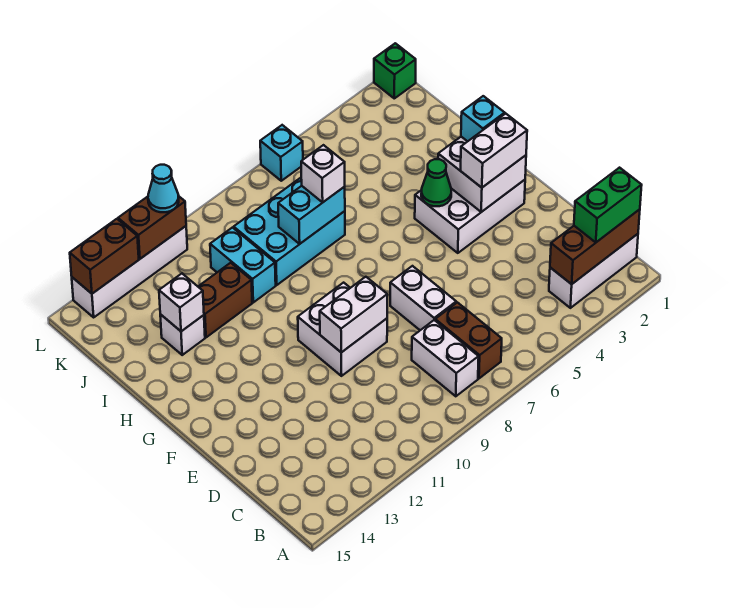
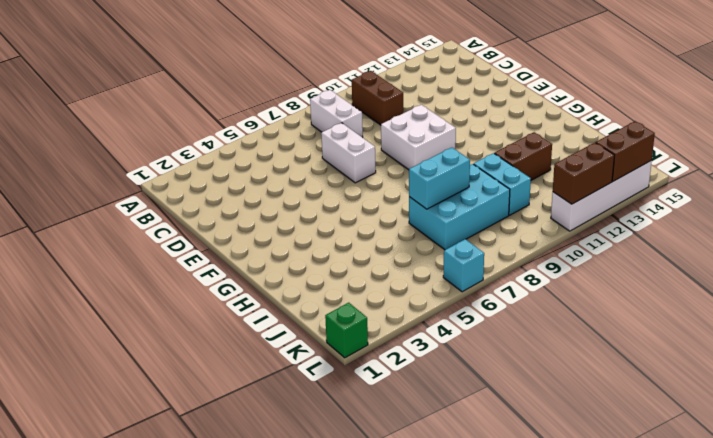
brown 1x2 brick [352,71,403,125] -> brown 1x2 brick moved to [435,302,502,378]
none -> white 1x3 brick [549,234,638,308]
none -> white 2x3 brick [415,180,525,253]
none -> white 1x1 brick [160,314,205,355]

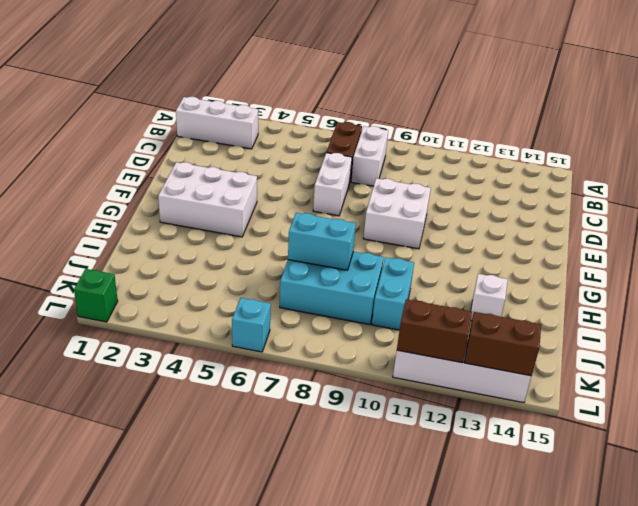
none -> brown 1x2 brick [198,263,252,337]
none -> brown 1x3 brick [550,209,640,284]
none -> white 1x2 brick [320,277,387,352]

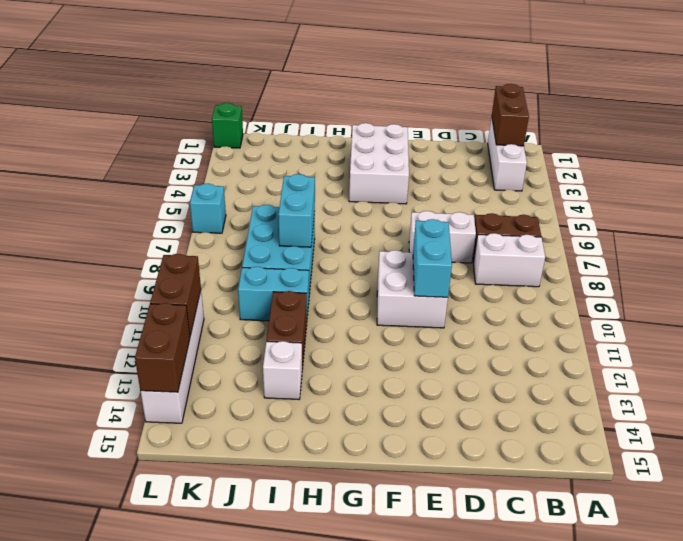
brown 1x2 brick [492,84,529,146] -> brown 1x3 brick [550,209,640,284]
cyan 1x2 brick [413,219,452,297] -> white 1x2 brick [320,277,387,352]
none -> white 2x2 brick [438,137,526,212]
none -> green 1x1 cone [421,159,451,206]
none -> white 1x1 brick [159,274,204,331]

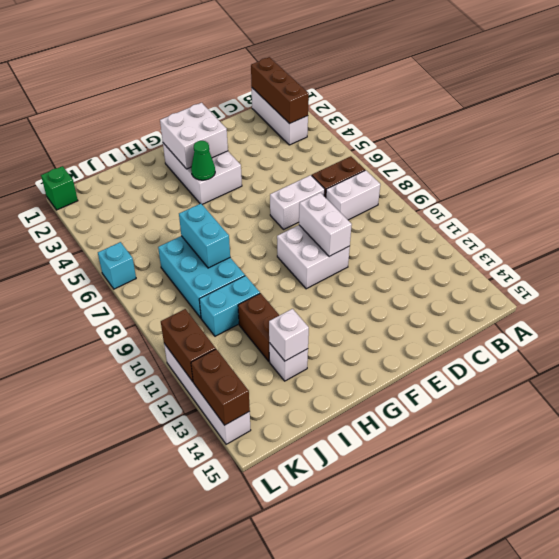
none -> green 1x2 brick [574,168,642,242]
none -> white 1x2 brick [461,114,527,188]
none -> cyan 1x1 brick [461,96,505,141]

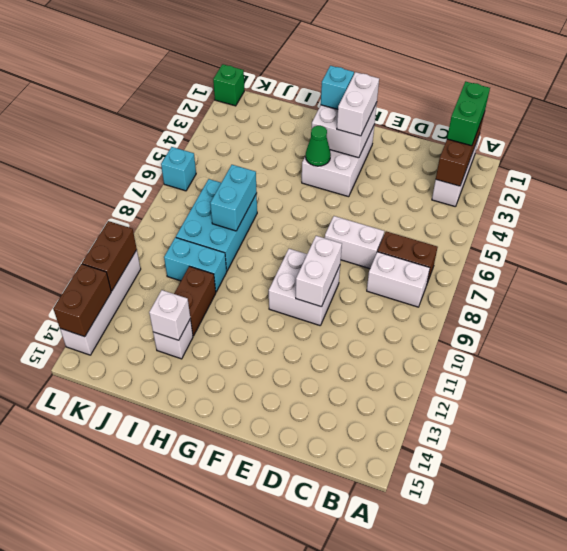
none -> white 1x1 brick [301,145,345,202]
none -> cyan 1x1 cone [148,165,179,212]

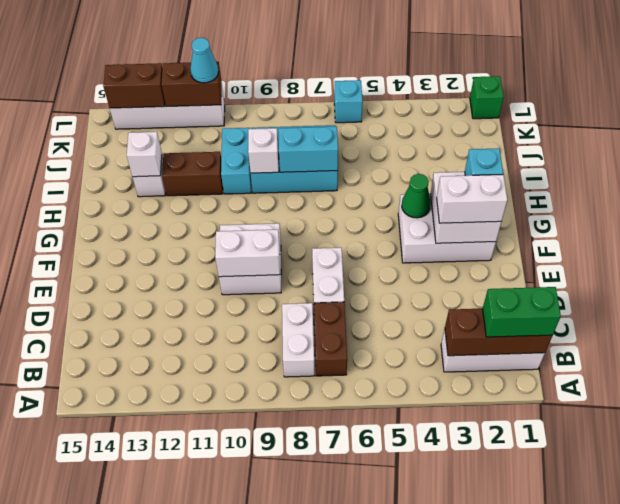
white 1x1 brick [248,128,279,173] -> white 1x1 brick moved to [301,145,345,202]

